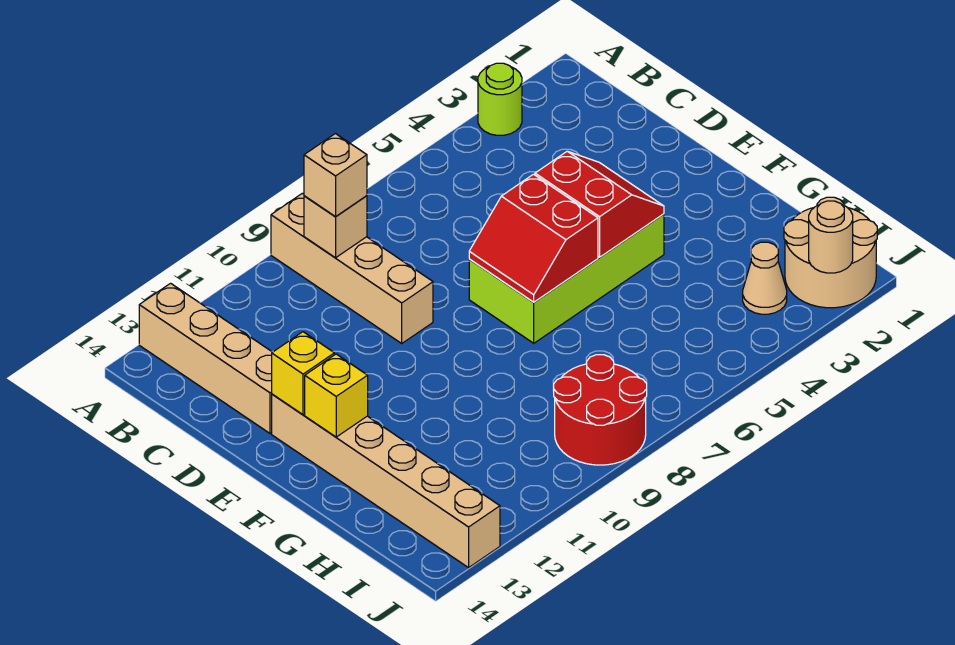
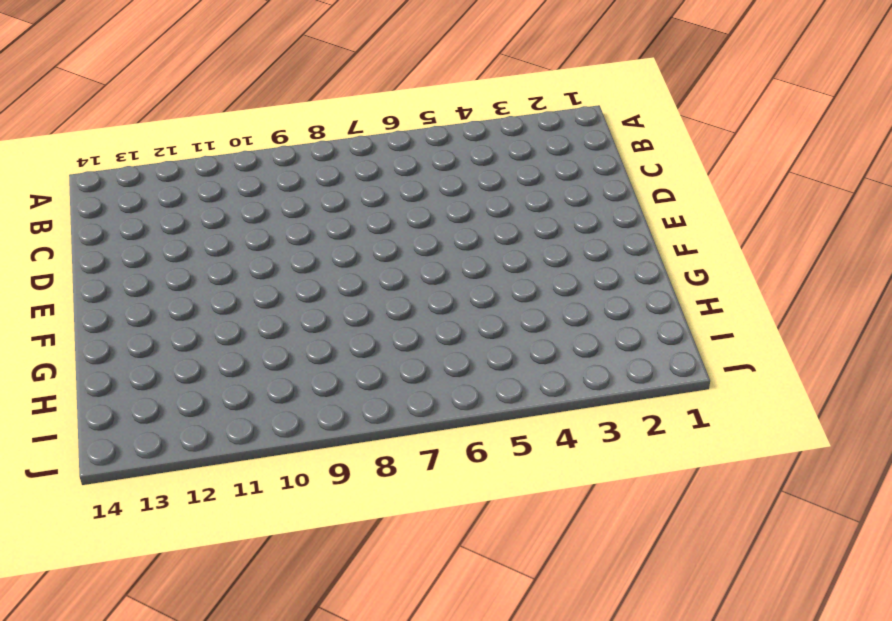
none -> lime 1x1 round brick [478,63,522,135]
none -> tan 1x4 brick [271,193,433,343]
none -> tan 1x4 brick [139,283,272,433]

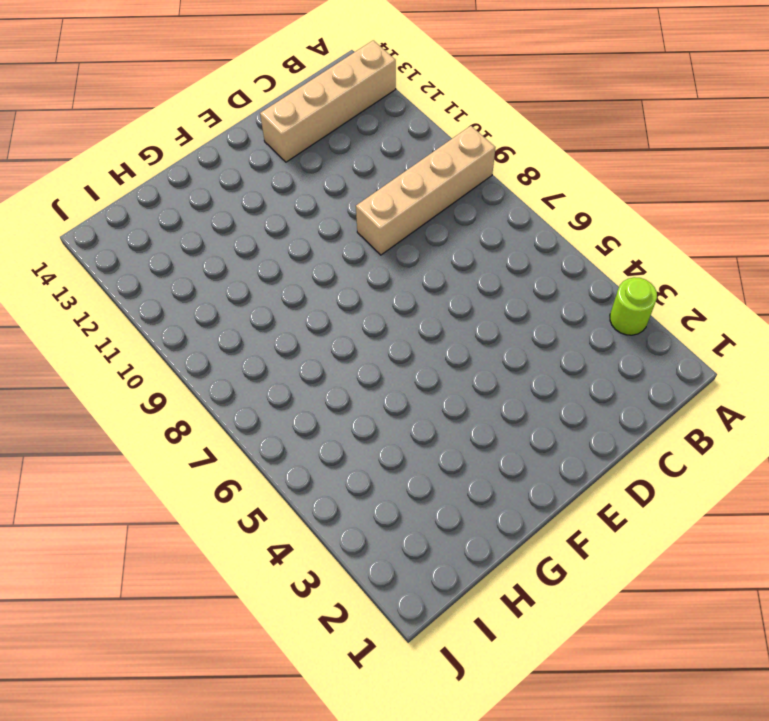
none -> lime 2x4 brick [469,214,664,343]
none -> tan 1x6 brick [272,394,500,568]
none -> tan 2x2 round brick [784,197,877,308]

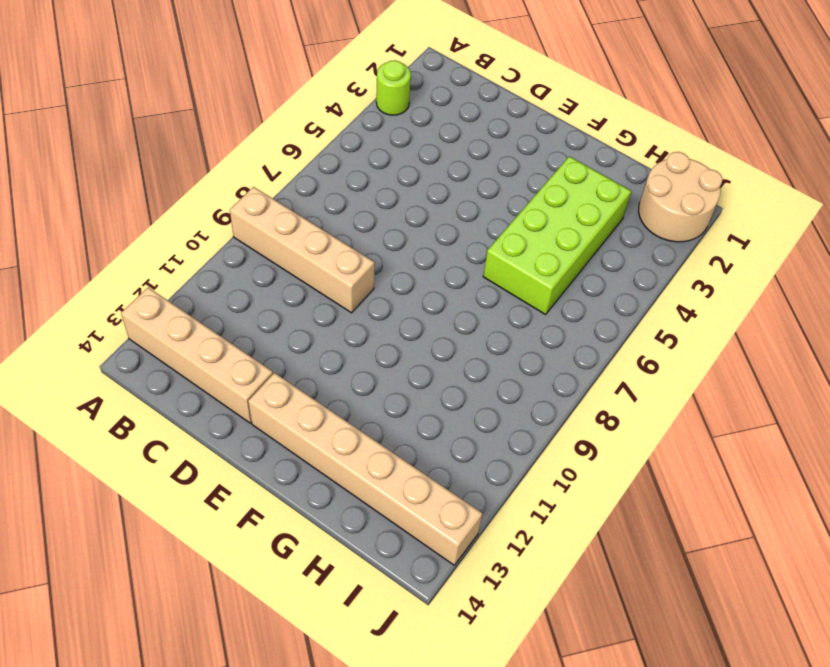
lime 2x4 brick [483,156,631,315] -> lime 2x4 brick moved to [469,214,664,343]
none -> tan 1x1 cone [743,242,787,314]
none -> red 2x2 round brick [554,355,647,465]
none -> tan 1x1 brick [304,196,367,258]

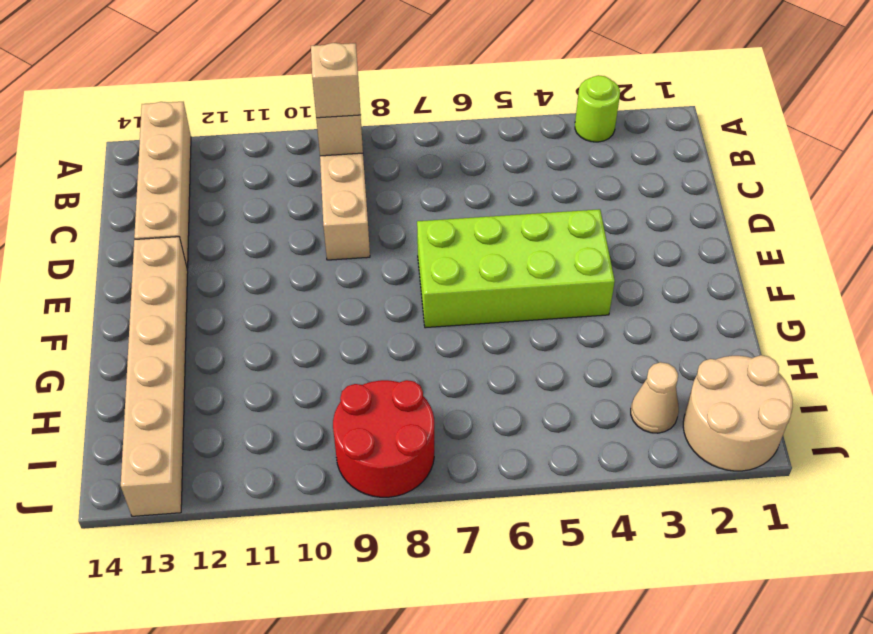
none -> red 2x2 slope [535,151,664,257]
none -> red 2x2 slope [469,174,598,302]
none -> yellow 1x1 brick [272,332,334,415]

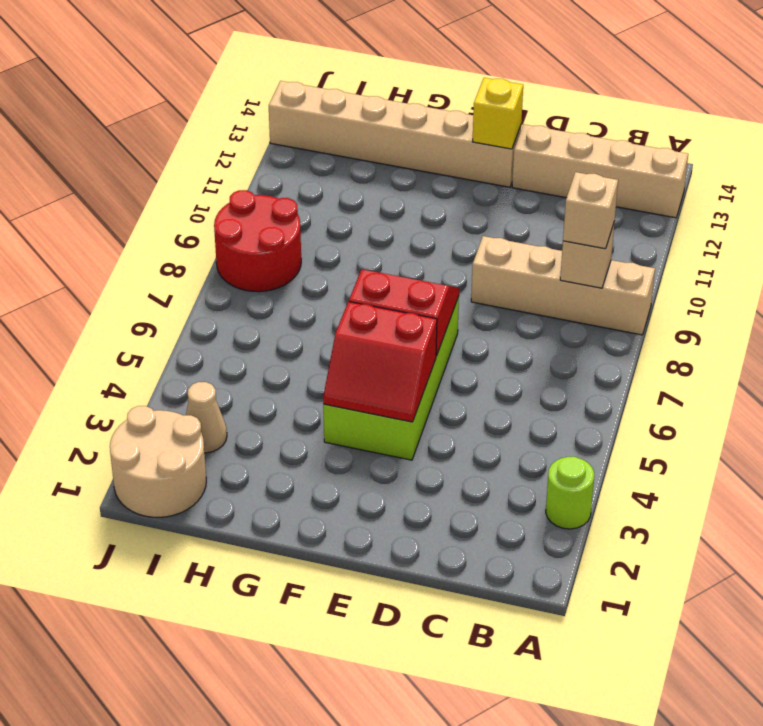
none -> yellow 1x1 brick [305,354,368,437]
none -> tan 1x1 round brick [809,201,853,273]

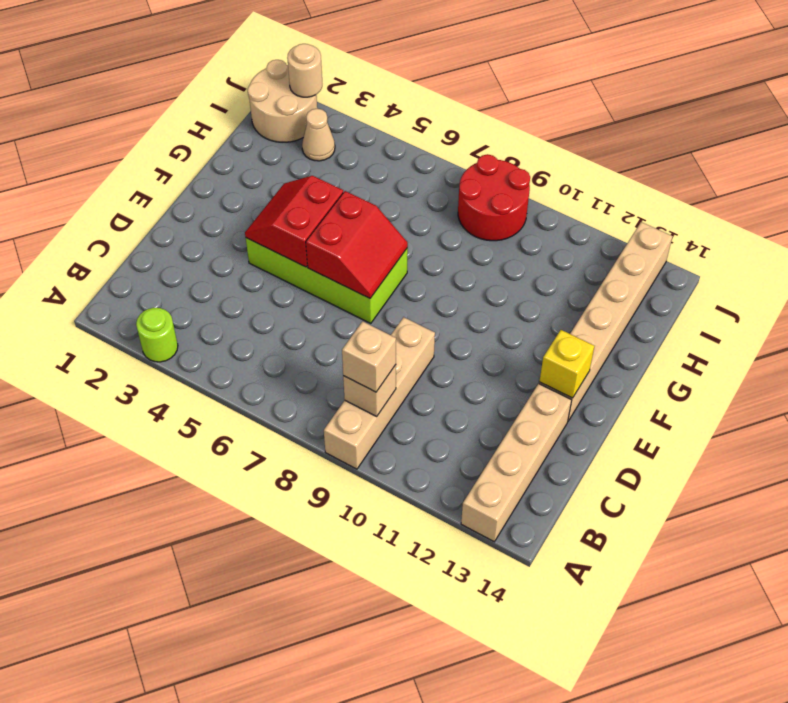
none -> yellow 1x1 brick [305,354,368,437]

